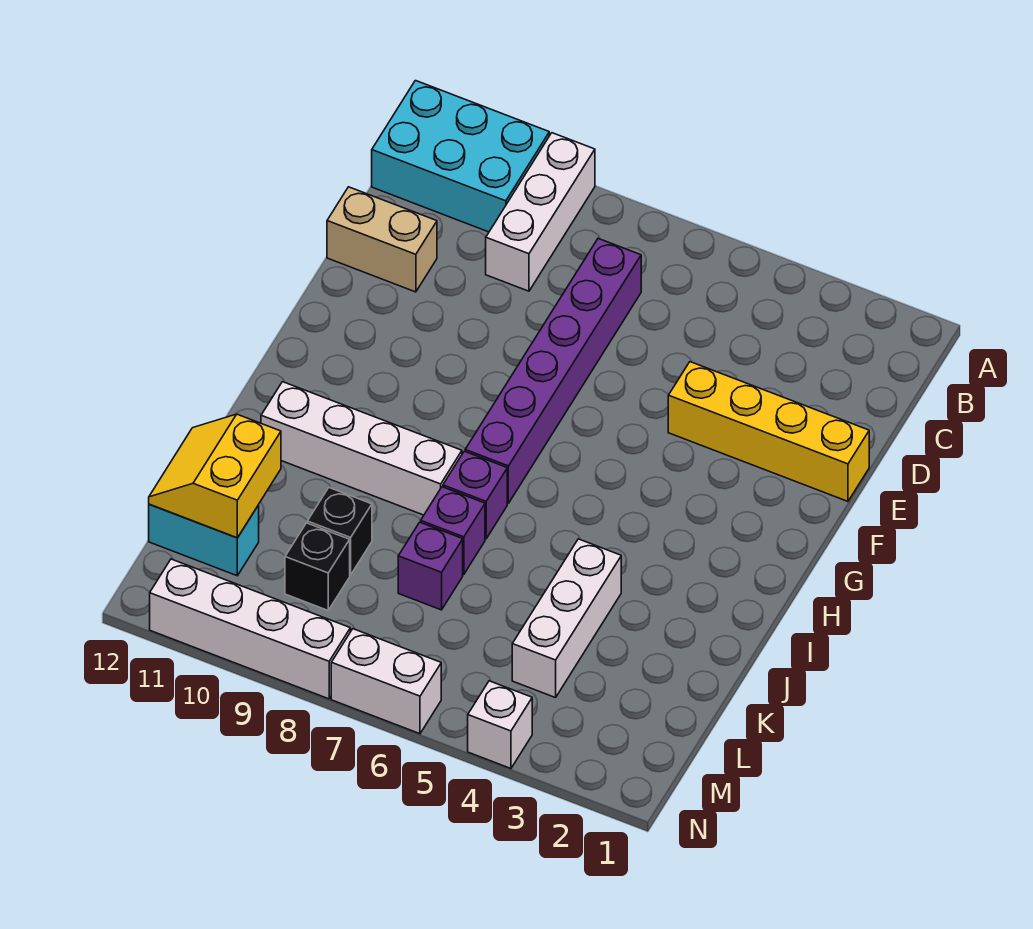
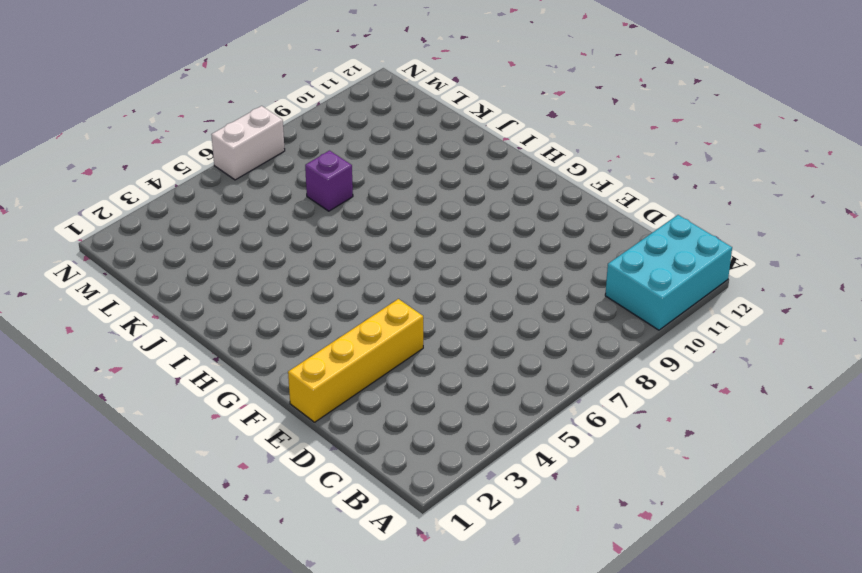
none -> white 1x3 brick [486,133,595,291]
none -> purple 1x6 brick [465,239,641,503]
none -> tan 1x2 brick [327,187,437,292]

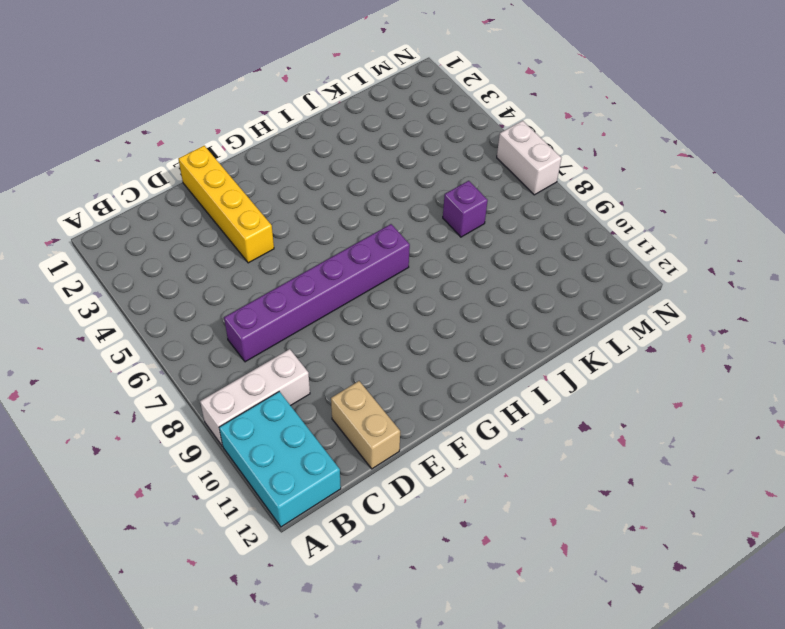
none -> purple 1x1 brick [443,451,507,539]
none -> white 1x4 brick [261,382,462,515]
none -> white 1x3 brick [512,539,621,698]

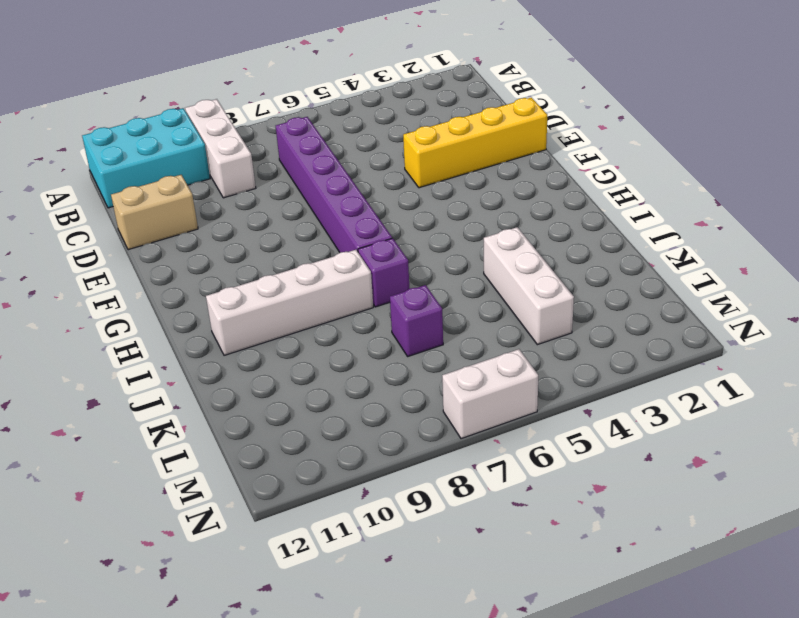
none -> purple 1x1 brick [421,487,485,574]
none -> black 1x1 brick [307,488,372,575]
none -> black 1x1 brick [285,523,350,610]

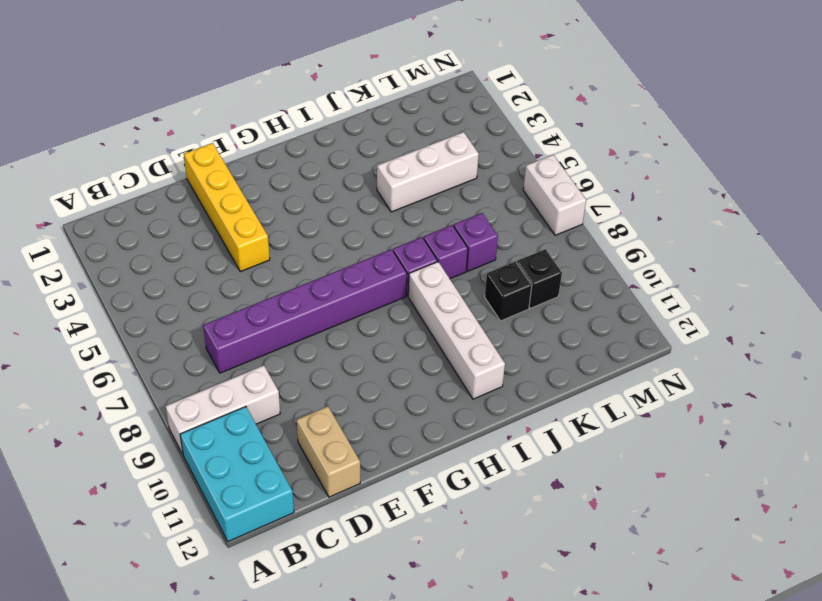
none -> cyan 1x2 brick [149,504,259,576]
none -> white 1x1 brick [468,681,532,768]
none -> white 1x4 brick [150,559,350,699]

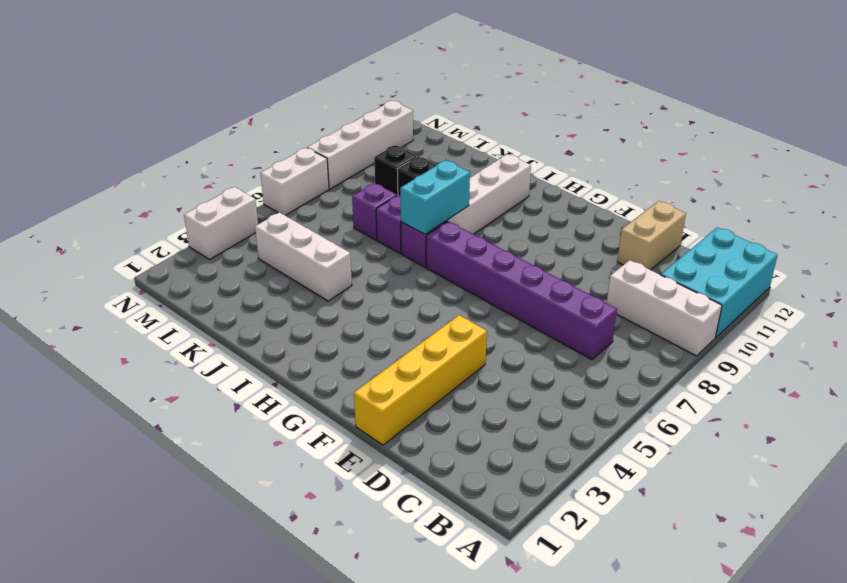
cyan 1x2 brick [400,160,470,234] -> cyan 1x2 brick moved to [149,504,259,576]
white 1x2 brick [184,187,258,259] -> white 1x1 brick [468,681,532,768]
none -> yellow 2x2 slope [149,414,281,538]

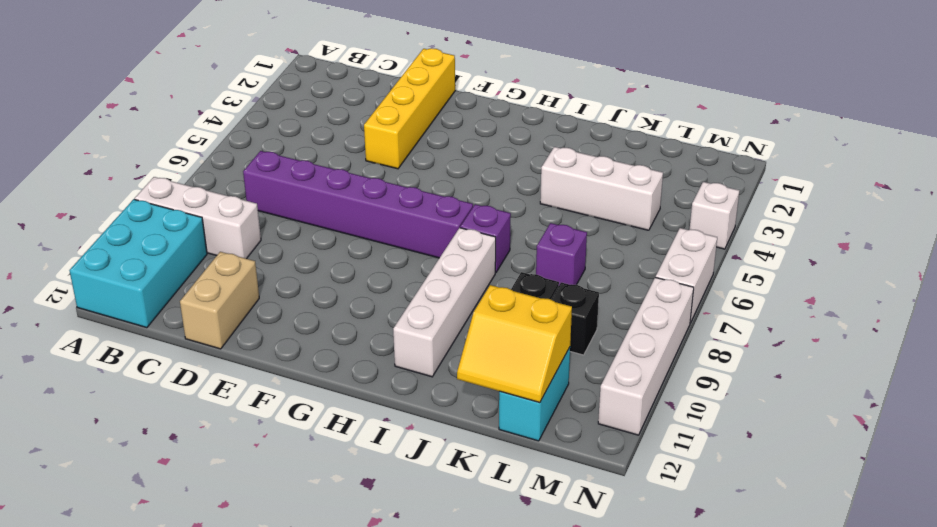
none -> purple 1x1 brick [421,487,485,574]

